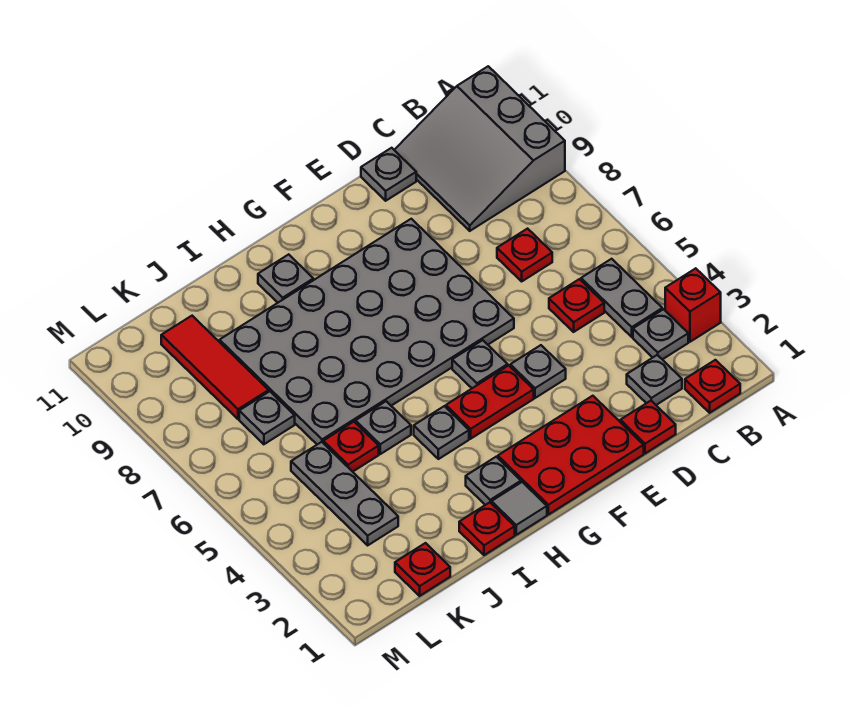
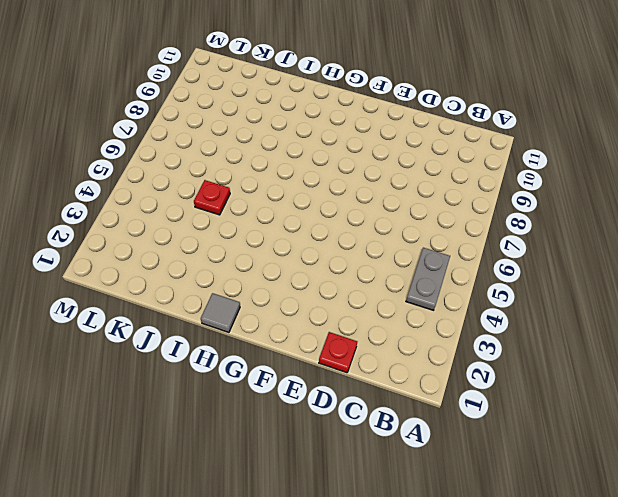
none -> red 1x1 brick [665,268,721,342]
none -> grey 3x3 slope [395,66,565,231]
none -> red 1x1 plate [685,360,740,413]

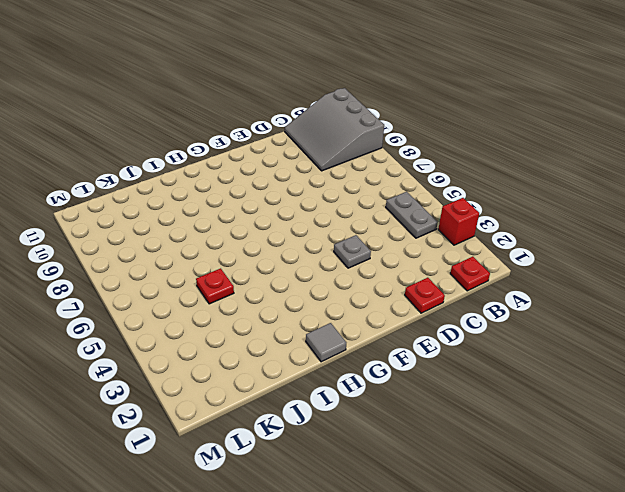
none -> grey 1x1 plate [633,309,688,359]
none -> grey 1x1 plate [627,355,682,405]
none -> red 1x1 plate [549,279,604,332]

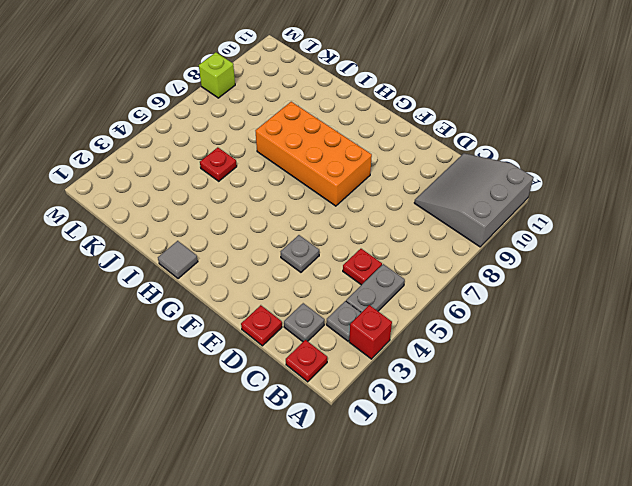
orange 2x4 brick [256,102,372,206] -> grey 4x6 plate [220,219,514,444]
lime 1x1 brick [199,52,235,98] -> none
none -> red 1x1 plate [497,229,552,281]
none -> grey 1x1 plate [361,148,416,201]
none -> red 2x3 plate [498,396,644,515]

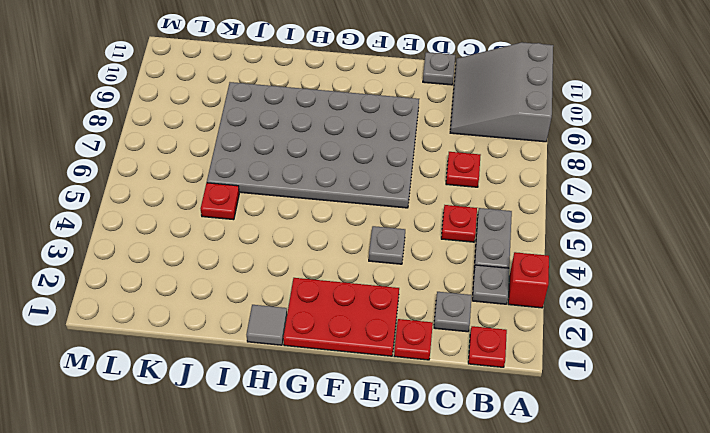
none -> red 1x2 plate [446,365,534,439]
none -> grey 1x1 plate [452,340,508,388]
none -> grey 1x1 plate [466,457,521,505]

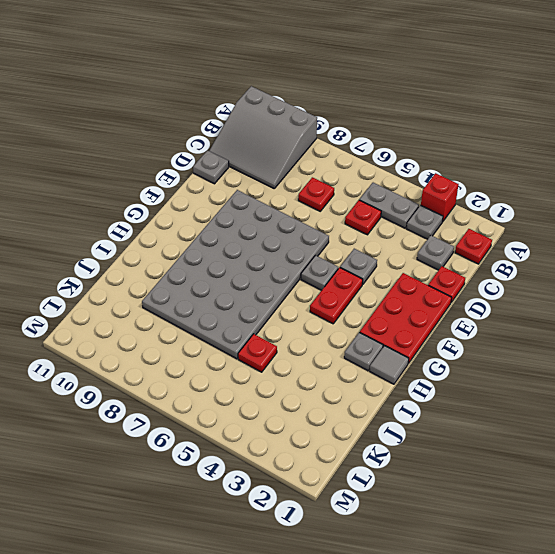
none -> grey 1x1 plate [414,406,469,459]
none -> grey 1x1 plate [258,254,313,303]
none -> red 1x1 plate [459,502,515,555]

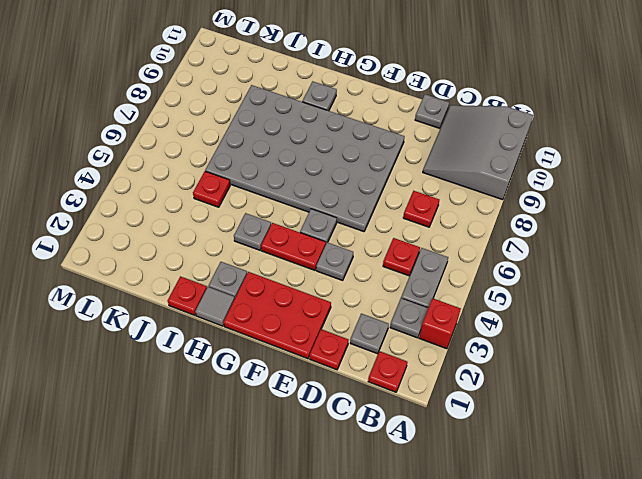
none -> grey 1x1 plate [356,401,411,454]
none -> red 1x1 plate [395,543,450,596]
none -> grey 1x3 plate [291,442,398,545]

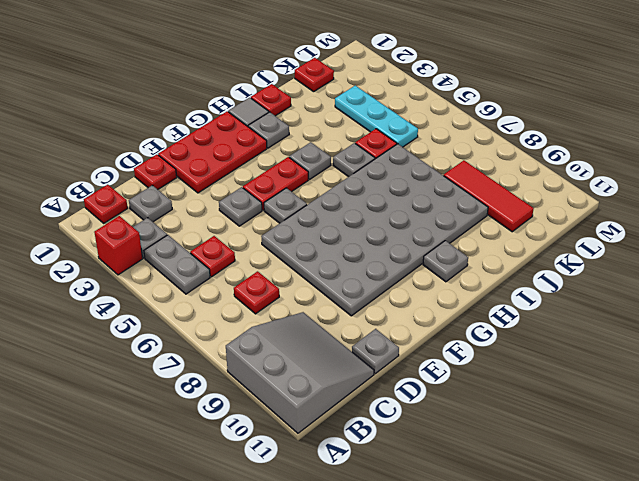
cyan 1x3 plate [335,85,418,147] -> grey 1x3 plate [291,442,398,545]
none -> grey 1x1 plate [239,391,295,444]

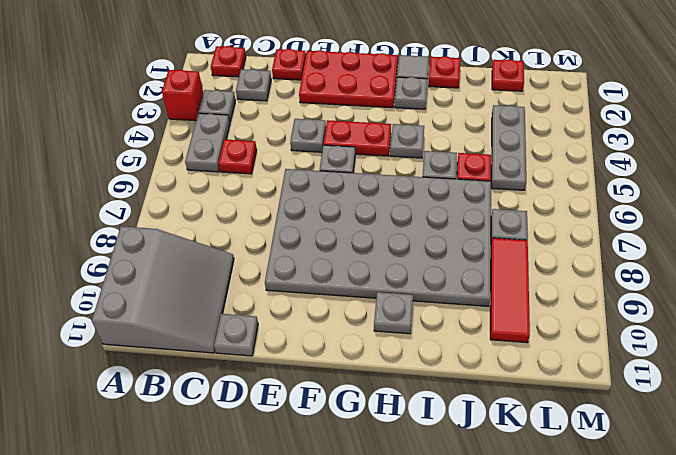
none -> red 1x1 plate [497,229,552,281]

